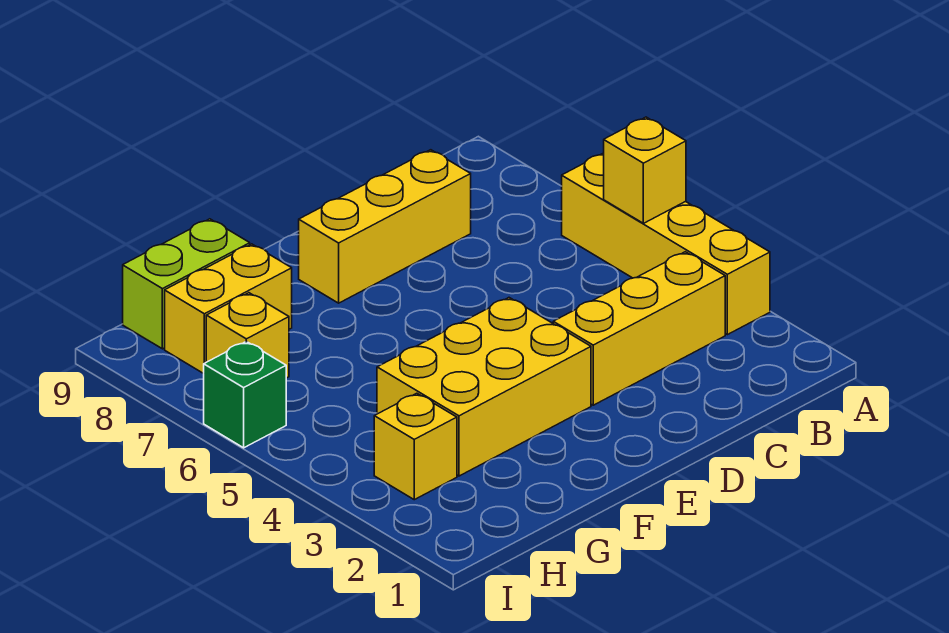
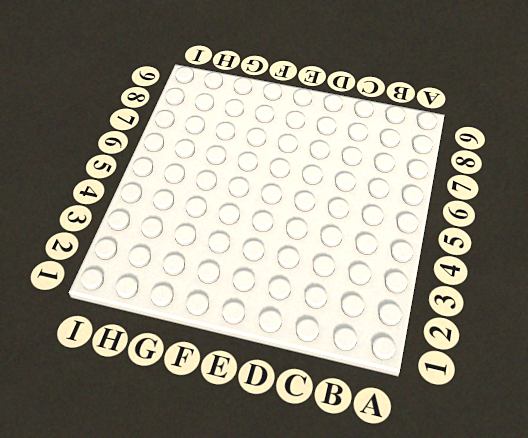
none -> yellow 1x4 brick [562,153,770,335]
none -> yellow 1x3 brick [553,252,725,405]

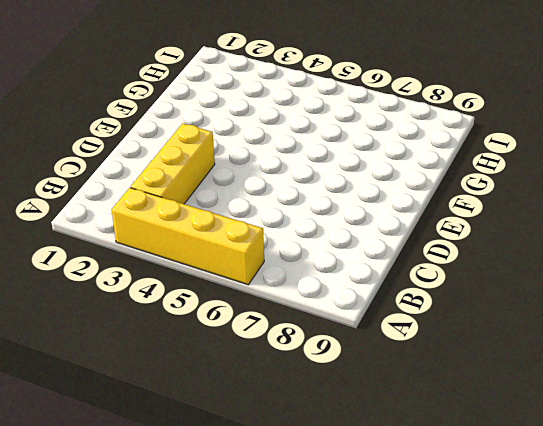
none -> yellow 1x3 brick [299,150,471,303]
none -> yellow 2x3 brick [377,298,591,476]

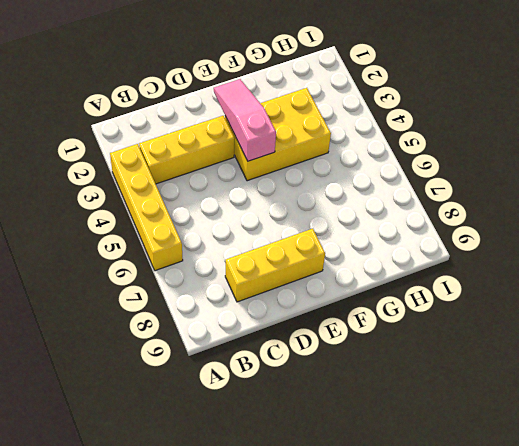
pink 1x3 slope [214,79,276,161] -> none
none -> yellow 1x2 brick [165,244,292,374]
none -> lime 1x2 brick [123,219,250,349]

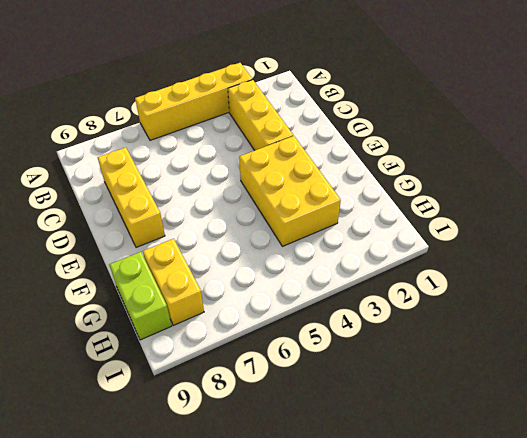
none -> yellow 1x1 brick [374,393,457,500]
none -> yellow 1x1 brick [206,293,289,378]

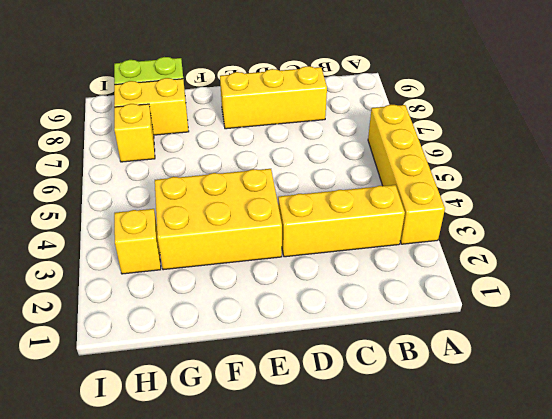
none -> green 1x1 brick [204,341,286,448]
none -> yellow 1x1 brick [604,117,686,223]

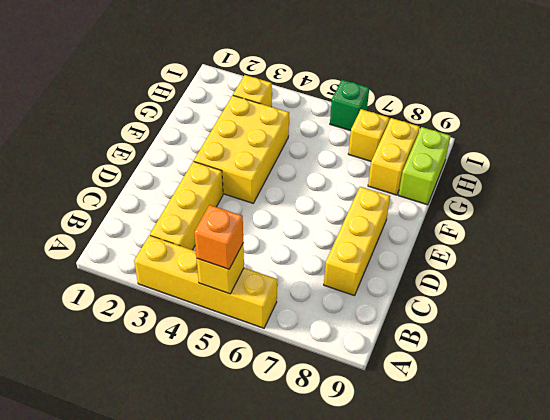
orange 1x1 brick [194,205,243,269] -> none

